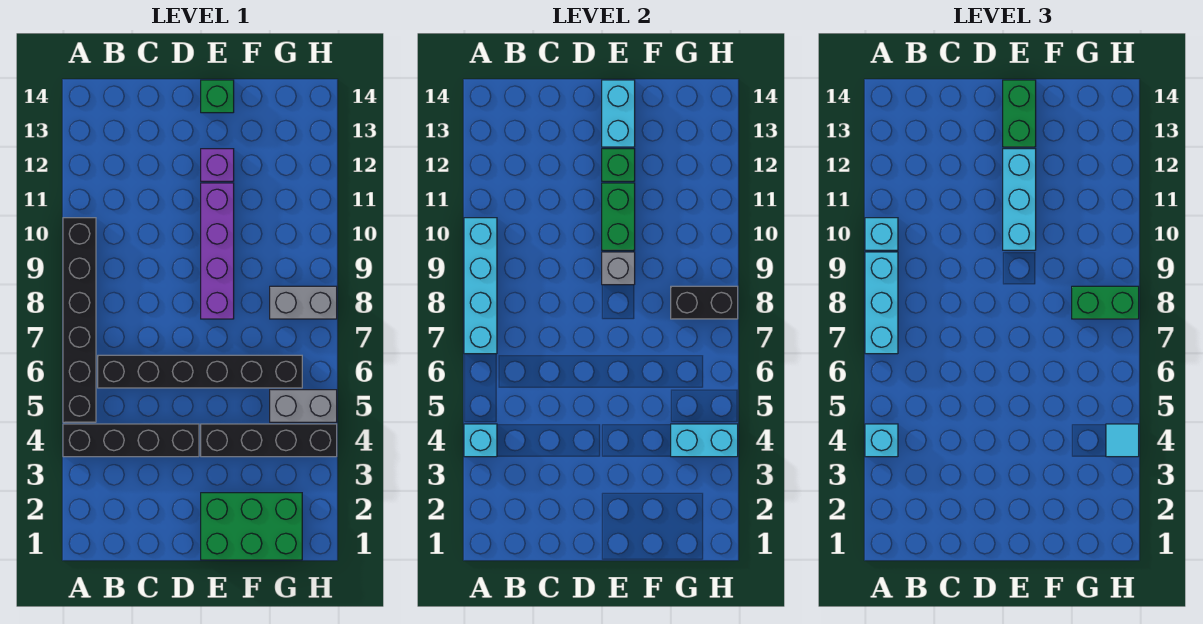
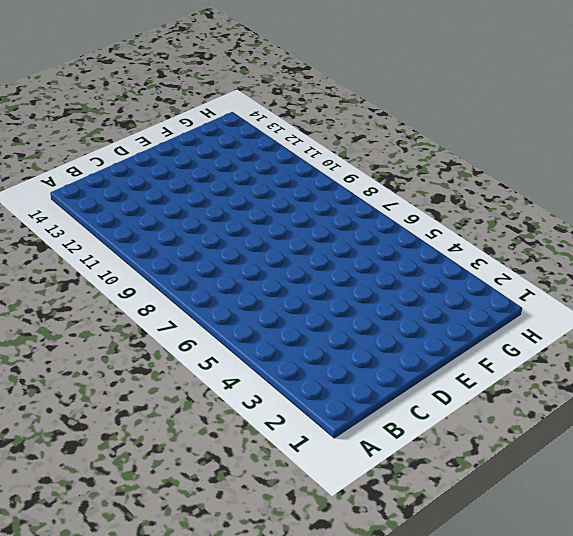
none -> black 1x4 brick [63,424,199,457]
none -> black 1x6 brick [63,218,96,422]
none -> black 1x6 brick [98,355,302,388]

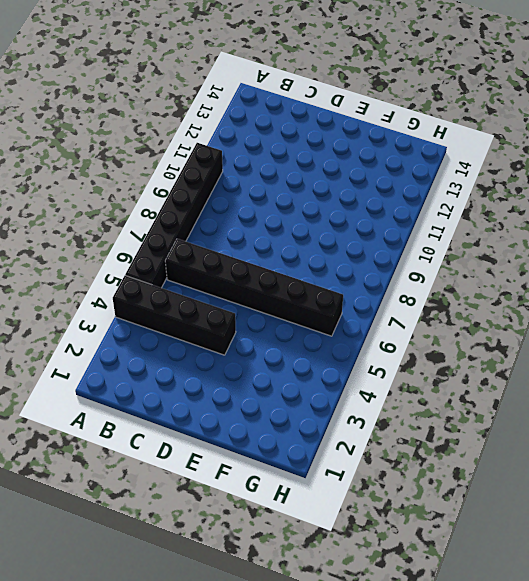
none -> green 2x3 brick [201,493,302,560]
none -> black 1x4 brick [201,424,337,457]
none -> purple 1x4 brick [201,183,234,319]

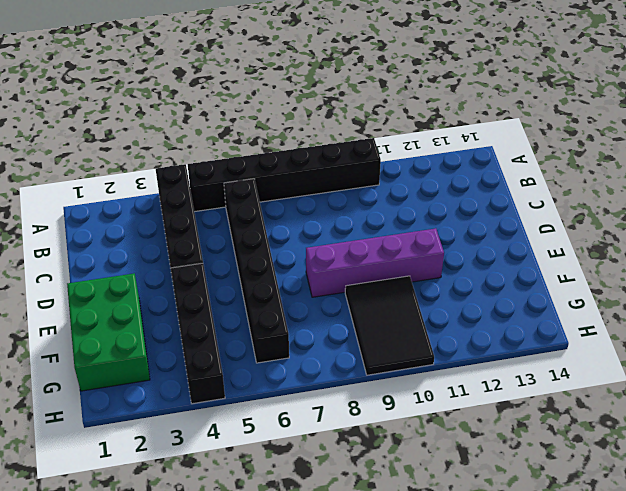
black 2x3 tile [345,276,434,375] -> none
none -> purple 1x1 brick [201,149,234,181]
none -> green 1x1 brick [201,80,234,113]
none -> grey 1x2 brick [270,390,337,422]

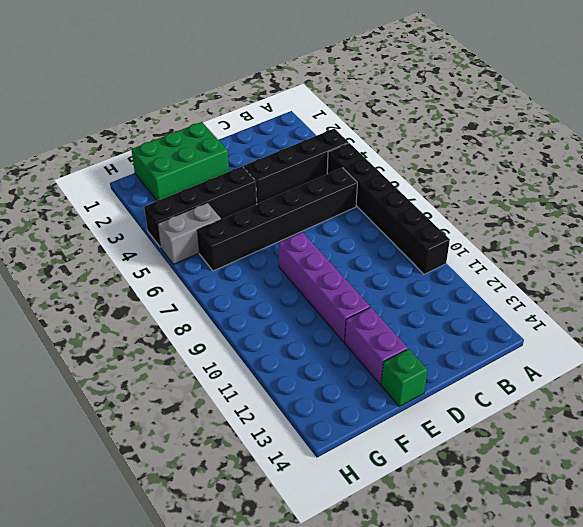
purple 1x2 brick [345,307,408,384] -> purple 1x1 brick [201,149,234,181]
none -> grey 1x2 brick [270,286,337,319]
none -> cyan 1x1 brick [464,424,497,457]
none -> cyan 1x4 brick [464,218,497,354]

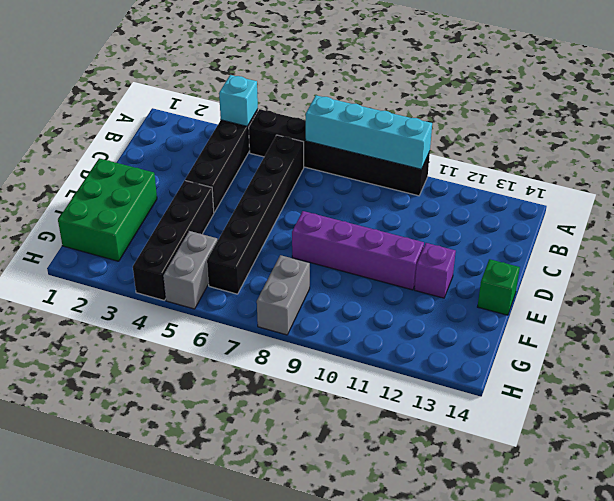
none -> grey 1x1 brick [602,252,635,285]
none -> green 1x2 brick [602,183,635,250]
none -> green 1x1 brick [602,149,635,181]

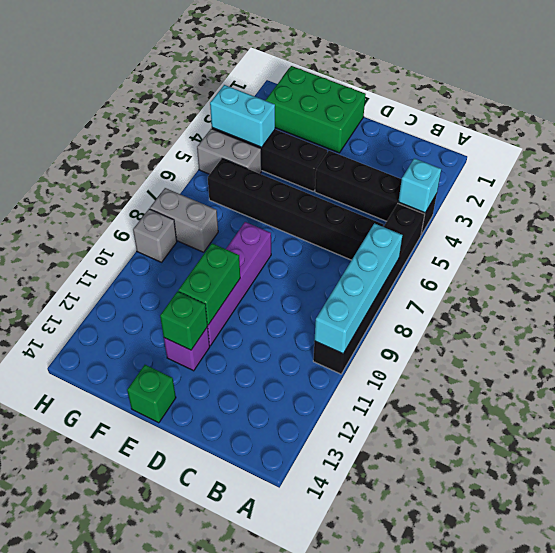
grey 1x1 brick [133,209,177,262] -> grey 1x1 brick moved to [602,252,635,285]
none -> cyan 1x2 brick [602,80,635,147]
none -> black 1x2 brick [671,286,738,319]
none -> cyan 1x1 brick [865,424,898,457]

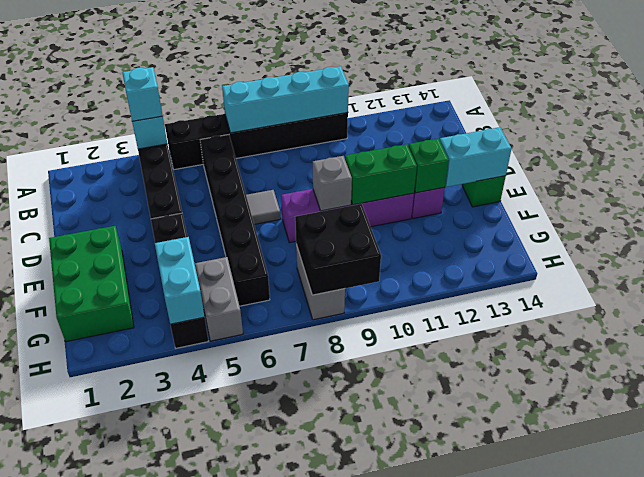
grey 1x1 tile [246,190,281,224] -> none
black 2x2 brick [295,204,381,295] -> black 1x2 brick [671,286,738,319]
none -> cyan 1x3 brick [865,252,898,354]
none -> cyan 1x1 brick [865,218,898,250]
none -> cyan 1x3 brick [1003,149,1036,250]

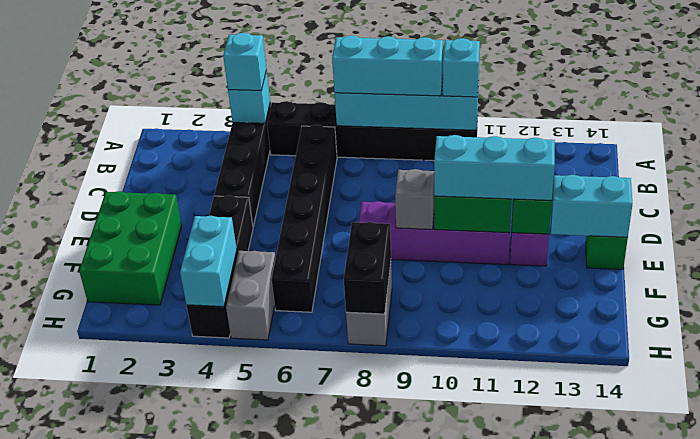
none -> green 1x2 brick [1003,80,1036,147]
none -> green 1x2 brick [1072,286,1139,319]
none -> cyan 1x1 tile [1106,424,1139,457]

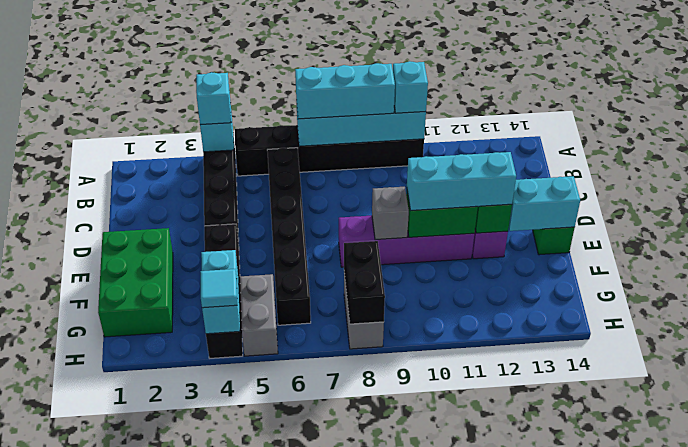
none -> green 1x2 brick [1003,80,1036,147]
none -> green 1x2 brick [1072,286,1139,319]

